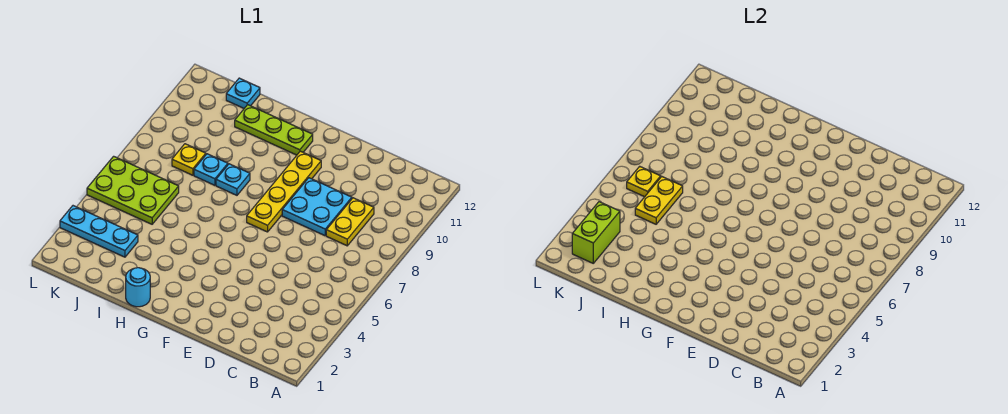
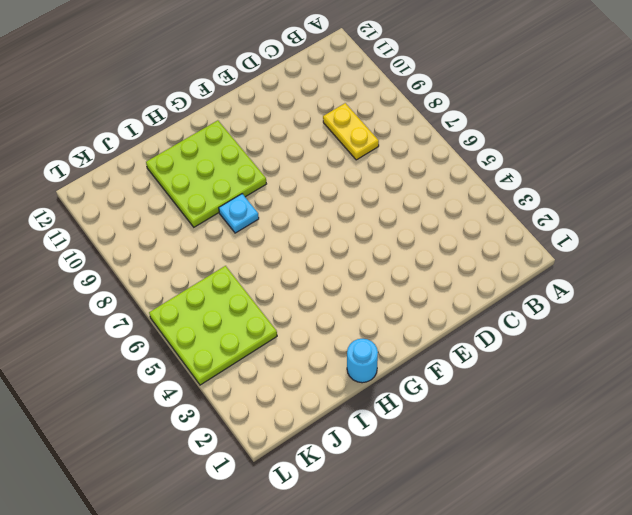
lime 3x3 plate [146,120,266,227] -> lime 1x3 plate [235,105,313,155]
lime 3x3 plate [149,266,277,385] -> lime 2x3 plate [87,156,179,224]
none -> cyan 2x2 plate [282,178,352,236]
none -> yellow 1x4 plate [247,151,321,232]
none -> cyan 1x1 plate [194,154,228,185]

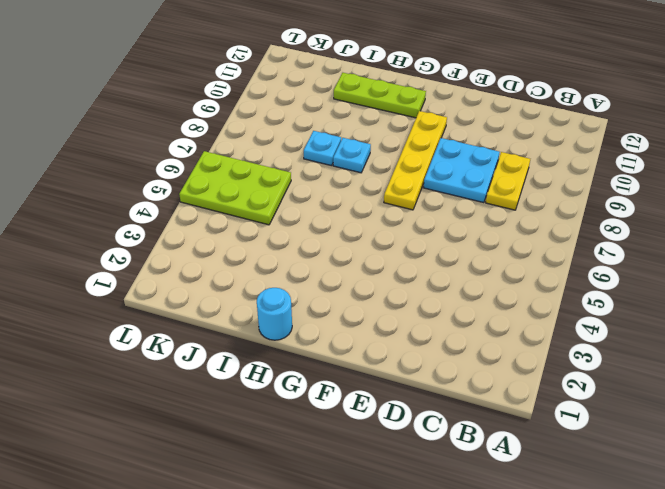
none -> cyan 1x3 plate [60,206,138,257]
none -> yellow 1x1 plate [172,144,206,175]
none -> cyan 1x1 plate [226,78,260,108]

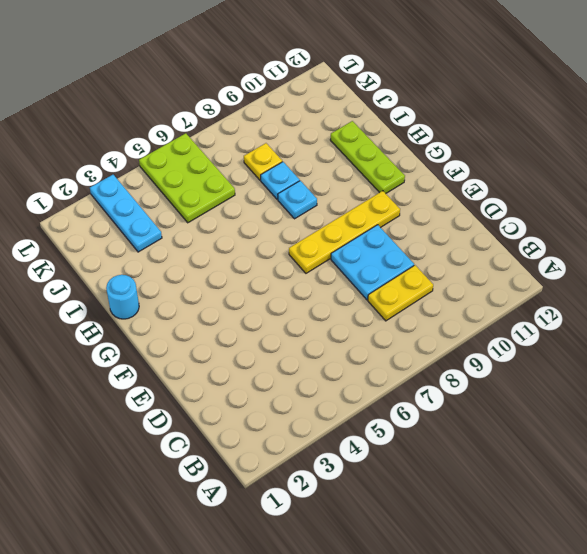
none -> cyan 1x1 plate [226,78,260,108]
none -> yellow 1x2 plate [635,177,683,224]
none -> lime 1x2 brick [572,202,620,263]

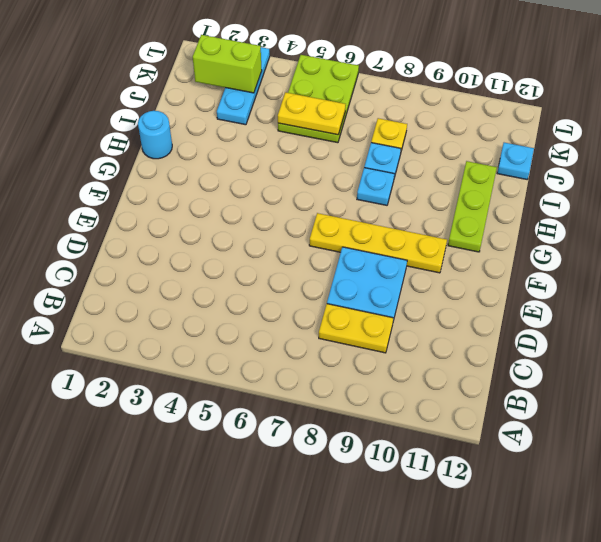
none -> yellow 1x1 plate [627,166,661,197]

